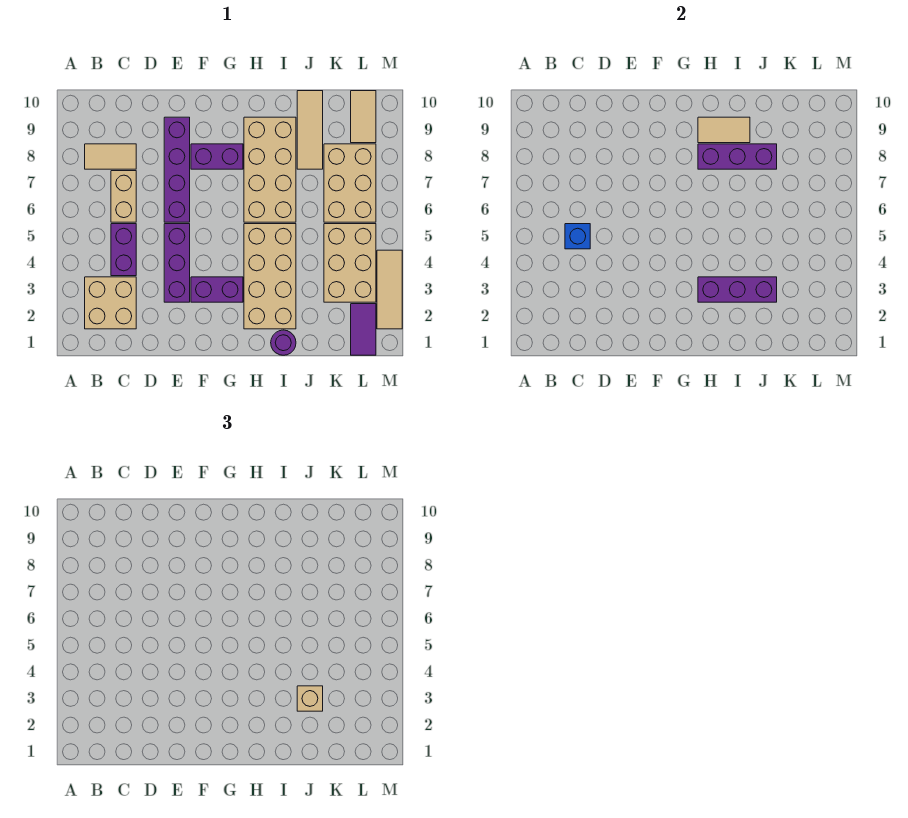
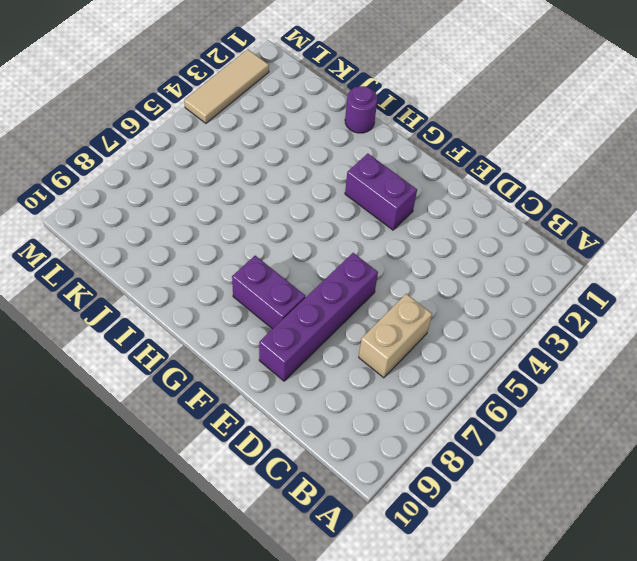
none -> tan 2x2 brick [85,277,136,329]
none -> tan 1x2 tile [85,144,136,169]
none -> purple 1x2 brick [111,224,136,276]

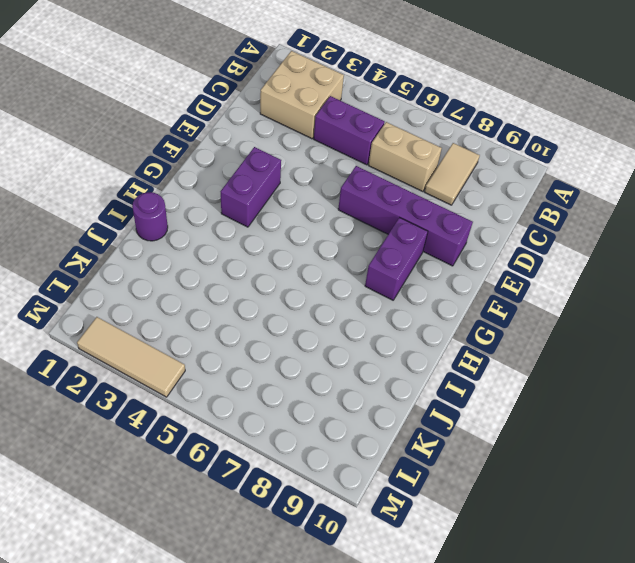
none -> purple 1x3 brick [164,224,190,302]
none -> tan 2x4 brick [244,224,296,329]
none -> tan 2x4 brick [244,117,296,222]

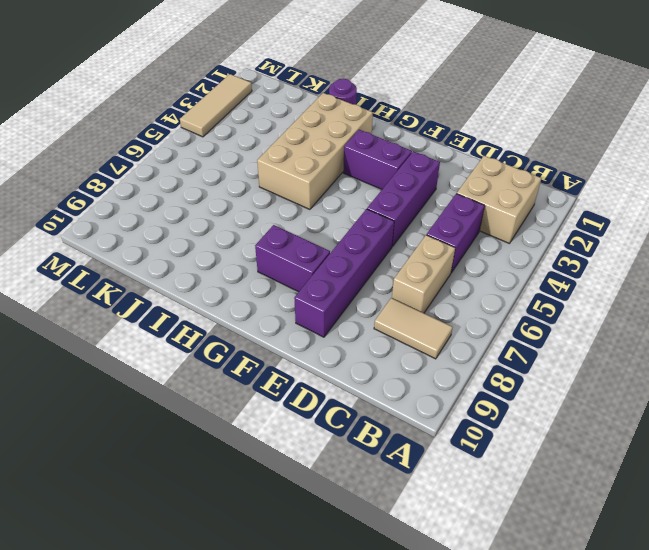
none -> tan 2x4 brick [244,117,296,222]
none -> tan 1x3 tile [297,91,323,169]
none -> tan 2x3 brick [324,224,376,302]

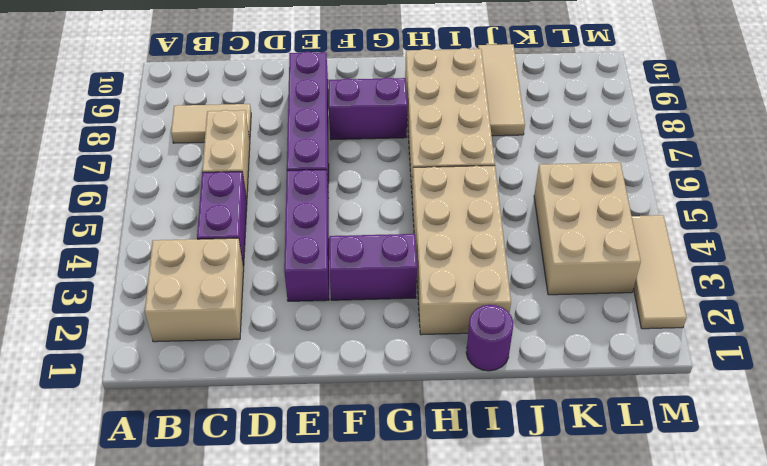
none -> tan 2x3 brick [324,144,376,222]
none -> purple 1x2 tile [351,304,376,355]
none -> tan 1x2 tile [351,91,376,143]

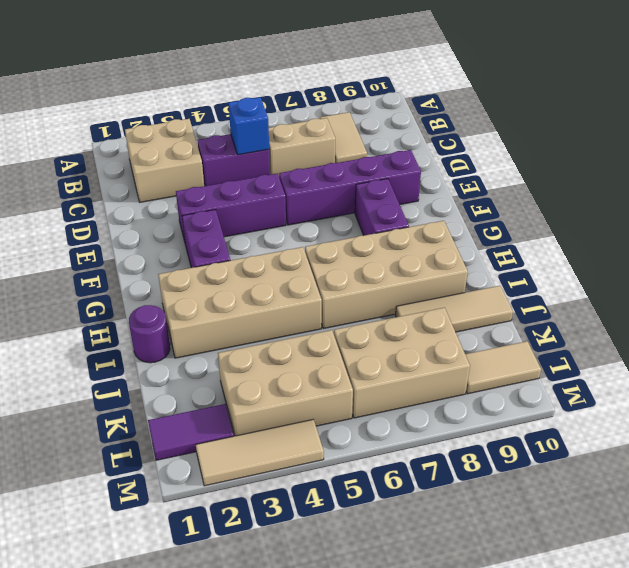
none -> purple 1x3 brick [698,277,777,302]
none -> purple 1x3 brick [698,144,777,169]
none -> tan 1x2 tile [698,117,750,143]

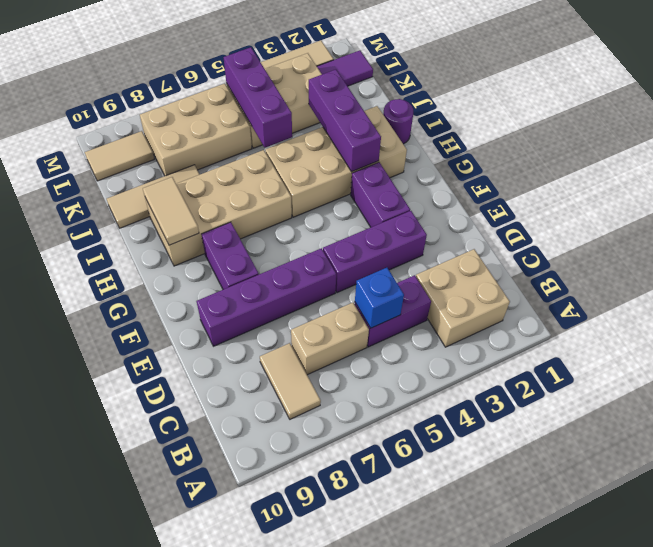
purple 1x3 brick [224,47,292,148] -> purple 1x3 brick moved to [698,144,777,169]
none -> tan 1x1 brick [297,686,323,711]

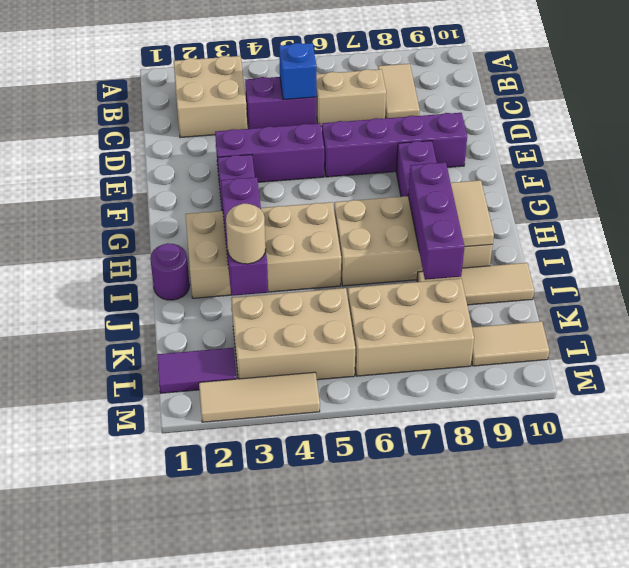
tan 1x1 round brick [226,203,266,264] -> tan 1x1 brick [297,686,323,711]

